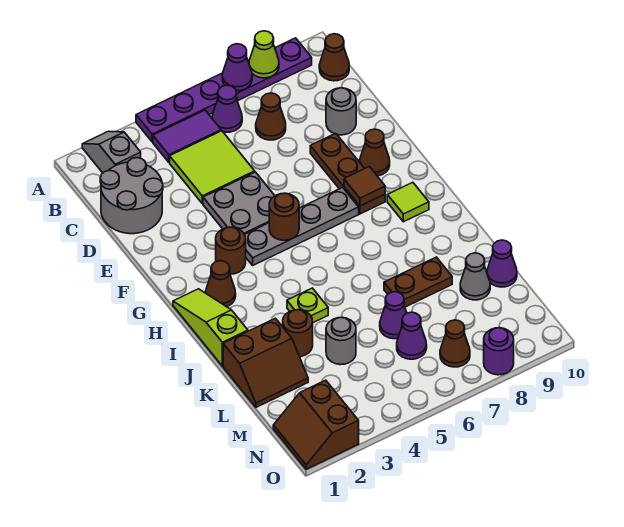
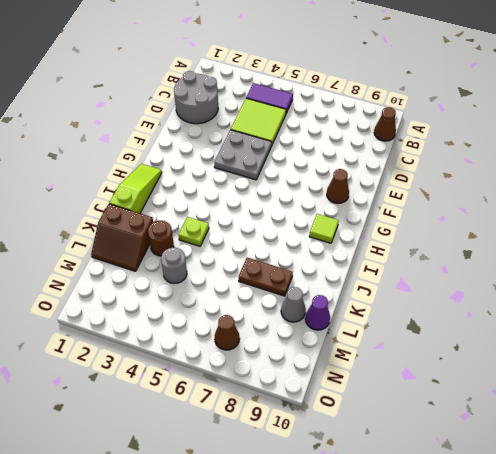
none -> grey 1x2 slope [82,131,141,173]
none -> purple 1x6 plate [136,38,312,142]
none -> purple 1x1 cone [212,85,242,132]
none -> brown 1x1 cone [256,93,286,140]

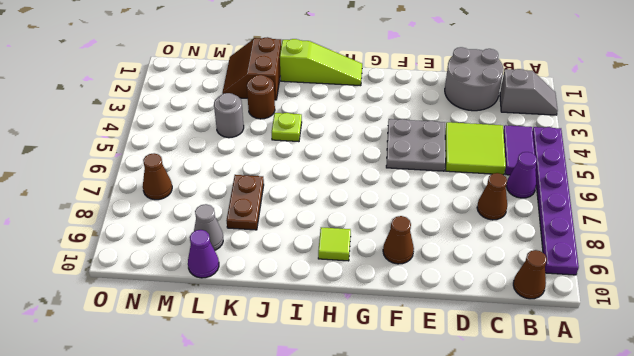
none -> grey 1x1 round brick [326,88,356,135]
none -> brown 1x3 plate [310,133,385,214]
none -> brown 1x1 round brick [216,227,246,274]
none -> grey 1x4 plate [245,188,359,265]

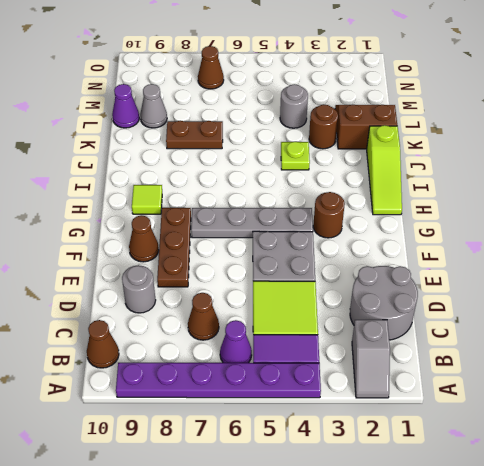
none -> brown 1x1 cone [205,261,236,307]
none -> purple 1x1 cone [380,292,407,339]
none -> purple 1x1 cone [397,312,427,359]
none -> brown 2x2 slope [273,380,359,469]

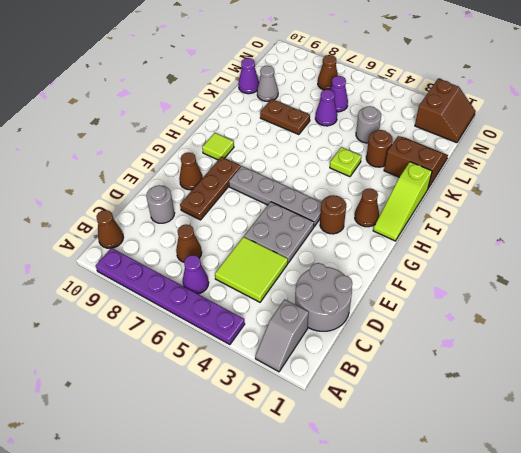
none -> purple 1x2 tile [153,110,221,162]
none -> purple 1x1 round brick [484,328,514,375]
none -> purple 1x1 cone [222,44,252,91]
none -> lime 1x1 cone [249,31,279,78]

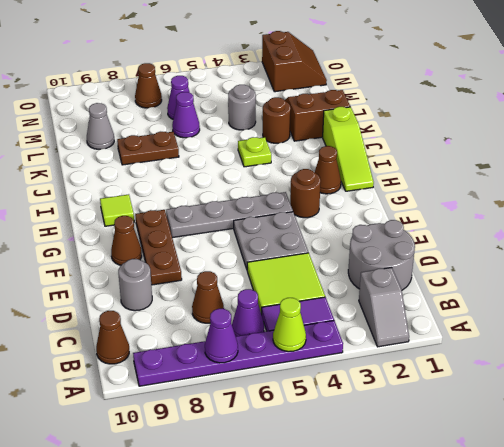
lime 1x1 cone [273,298,306,352] -> lime 1x1 cone moved to [249,31,279,78]
none -> purple 1x1 cone [487,240,517,287]
none -> purple 1x1 round brick [484,328,514,375]
none -> brown 1x1 round brick [269,193,299,240]
none -> brown 1x1 tile [344,167,385,206]

